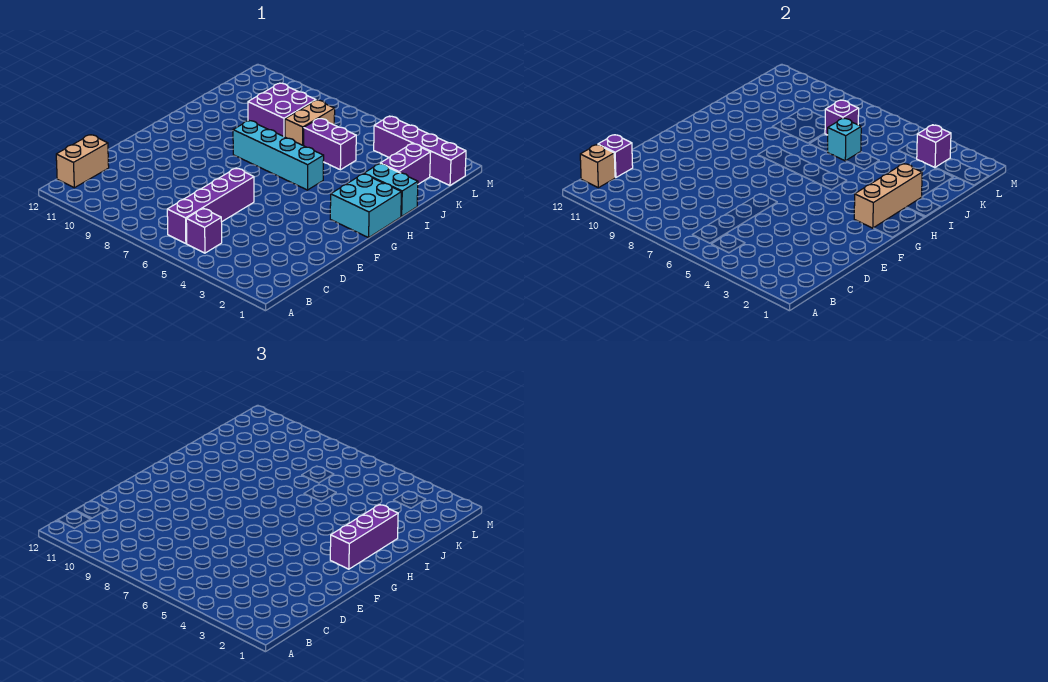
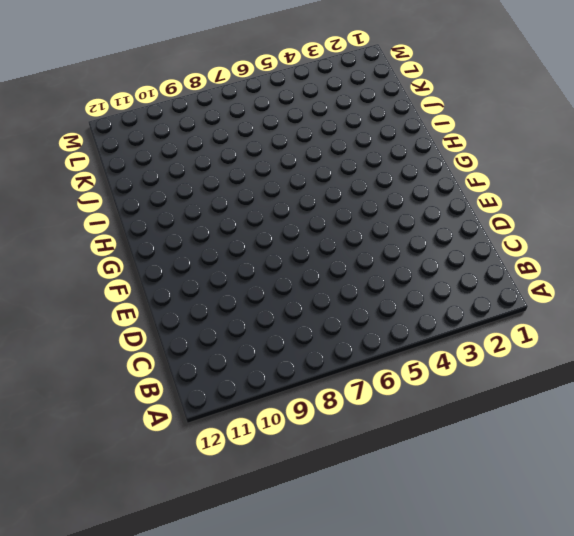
none -> purple 1x1 brick [186,208,222,253]
none -> purple 1x4 brick [167,168,254,244]
none -> tan 1x2 brick [56,135,109,188]

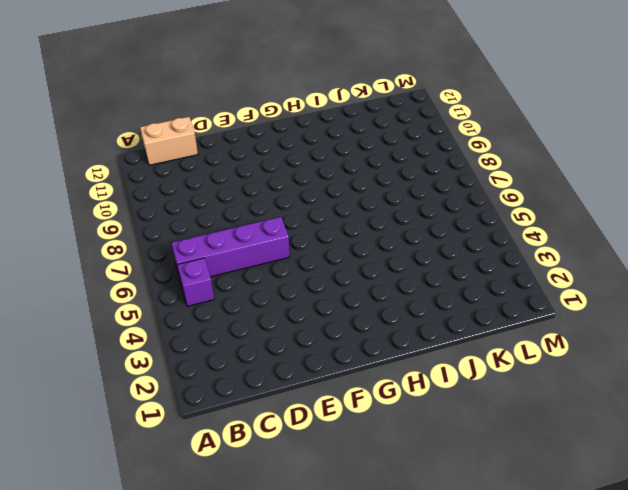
none -> cyan 2x2 brick [330,174,402,238]
none -> cyan 1x4 brick [233,121,324,190]
none -> cyan 1x2 brick [364,164,418,216]

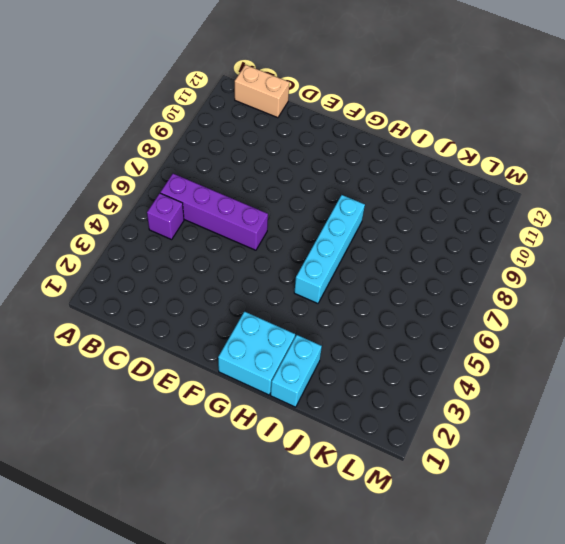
none -> purple 1x2 brick [380,144,431,184]
none -> purple 1x2 brick [304,118,356,170]
none -> tan 1x2 brick [285,100,335,146]

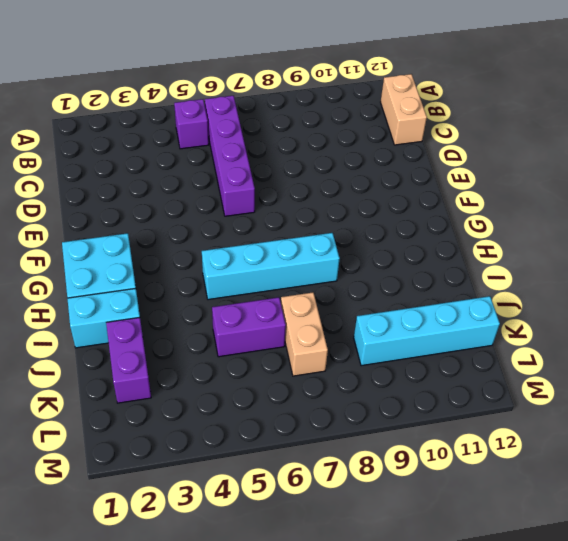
cyan 1x4 brick [354,296,500,366] -> purple 2x2 brick [248,83,315,137]
none -> purple 1x4 brick [374,116,466,185]
none -> tan 1x1 brick [580,145,615,188]
none -> purple 1x1 brick [598,135,633,178]

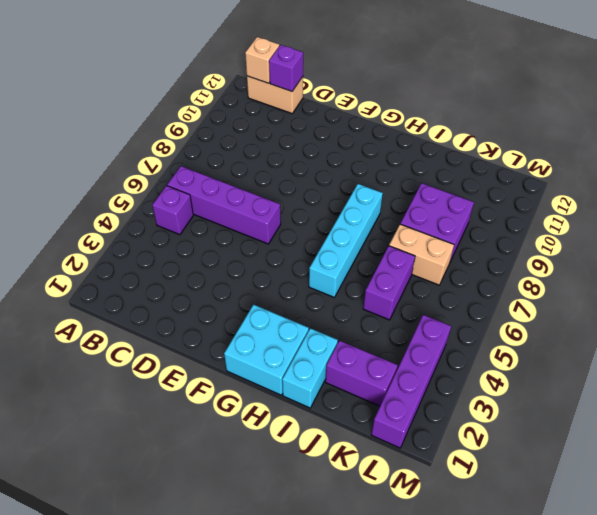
none -> tan 1x3 brick [854,164,922,228]
none -> cyan 1x1 brick [828,118,861,161]
none -> purple 1x1 brick [825,100,859,135]

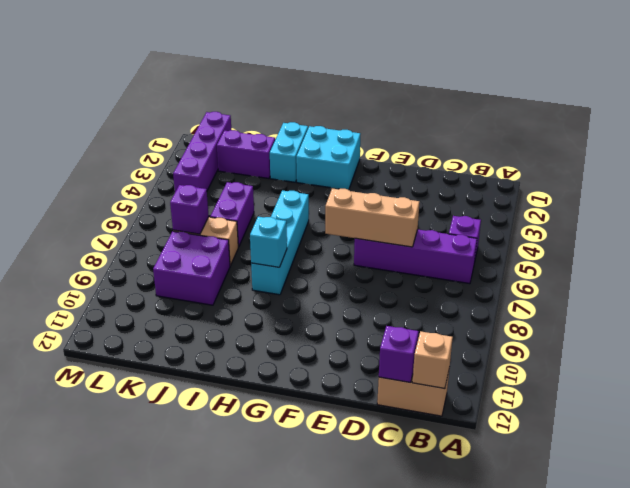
tan 1x3 brick [325,189,419,247] -> tan 1x3 brick moved to [854,164,922,228]
cyan 1x1 brick [250,217,287,267] -> cyan 1x1 brick moved to [828,118,861,161]
none -> purple 1x1 brick [917,125,951,167]
none -> purple 1x3 brick [330,505,398,569]

